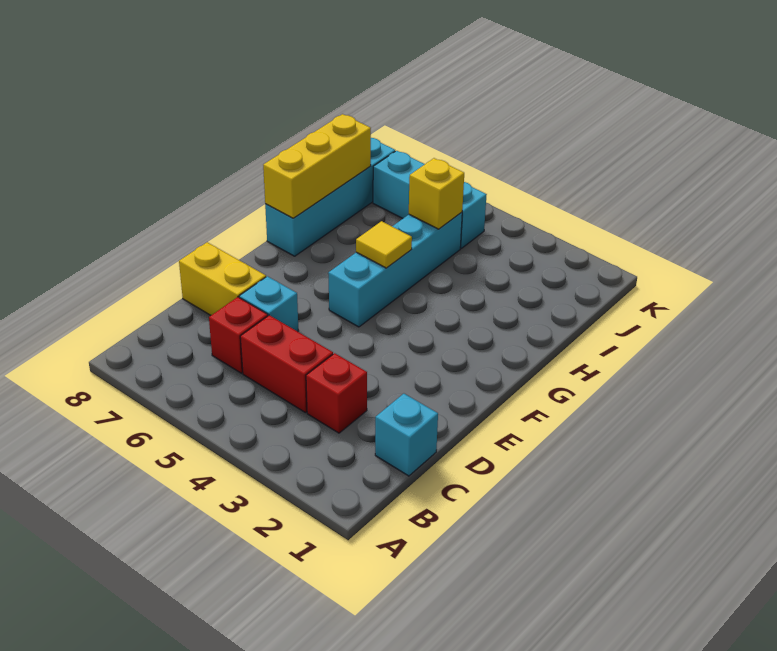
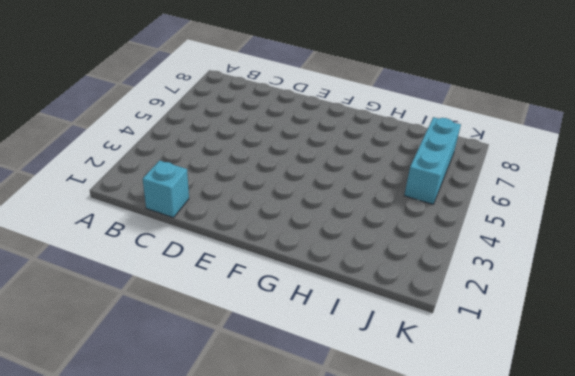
none -> red 1x1 brick [306,353,367,433]
none -> red 1x2 brick [240,315,333,413]
none -> red 1x1 brick [209,297,268,373]

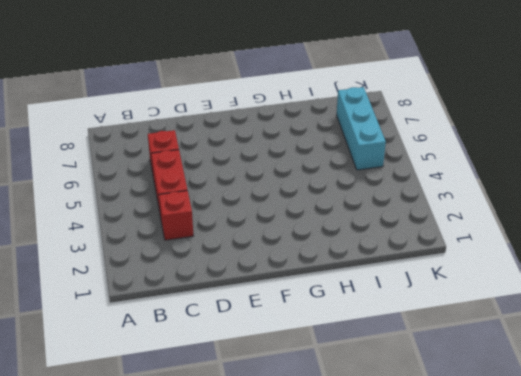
none -> cyan 1x1 brick [375,394,438,476]
none -> cyan 1x1 brick [239,276,298,332]
none -> yellow 1x2 brick [179,242,266,315]

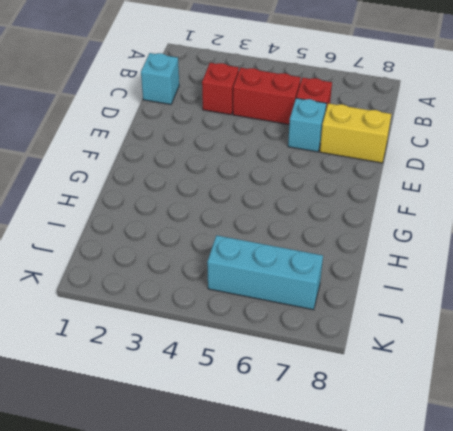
none -> cyan 1x4 brick [328,212,462,327]
none -> cyan 1x4 brick [265,138,395,256]
none -> yellow 1x1 tile [356,221,412,268]

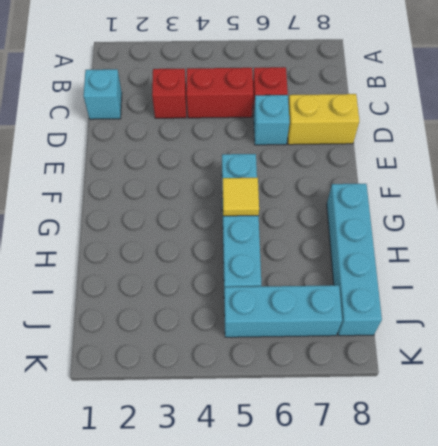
none -> yellow 1x3 brick [263,114,371,218]
none -> yellow 1x1 brick [409,158,464,229]

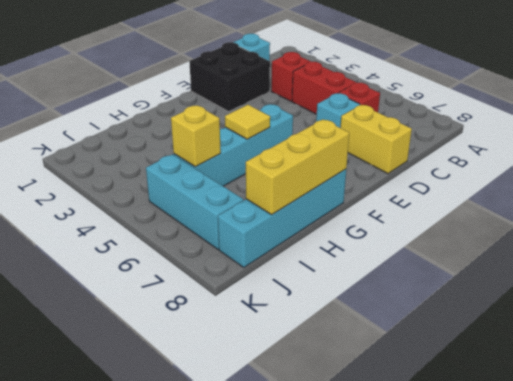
black 2x2 brick [189,42,270,112] -> none

